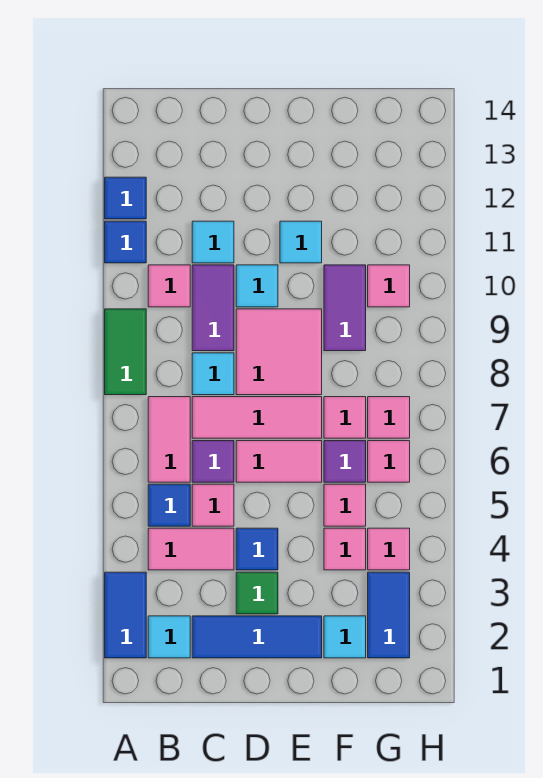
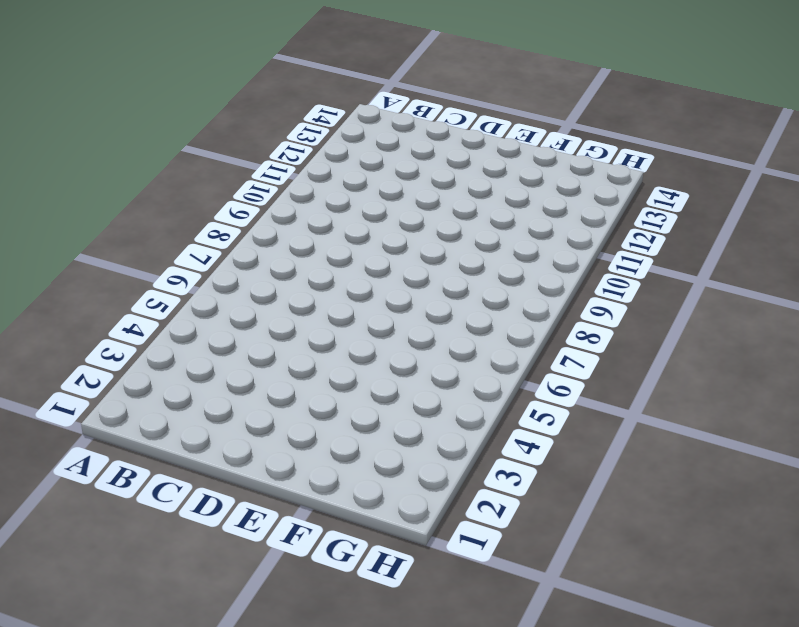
none -> blue 1x2 tile [105,572,146,658]
none -> green 1x2 tile [105,309,146,395]
none -> blue 1x1 tile [105,221,146,263]
none -> blue 1x1 tile [105,177,146,219]

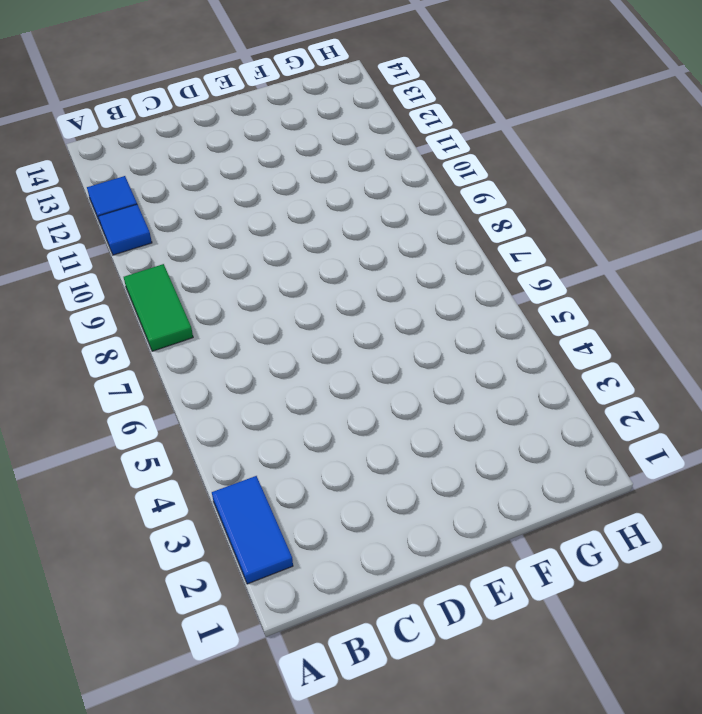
none -> cyan 1x1 tile [148,616,190,658]
none -> pink 1x2 tile [148,528,234,570]
none -> blue 1x1 tile [148,484,190,526]
none -> pink 1x2 tile [148,397,190,482]

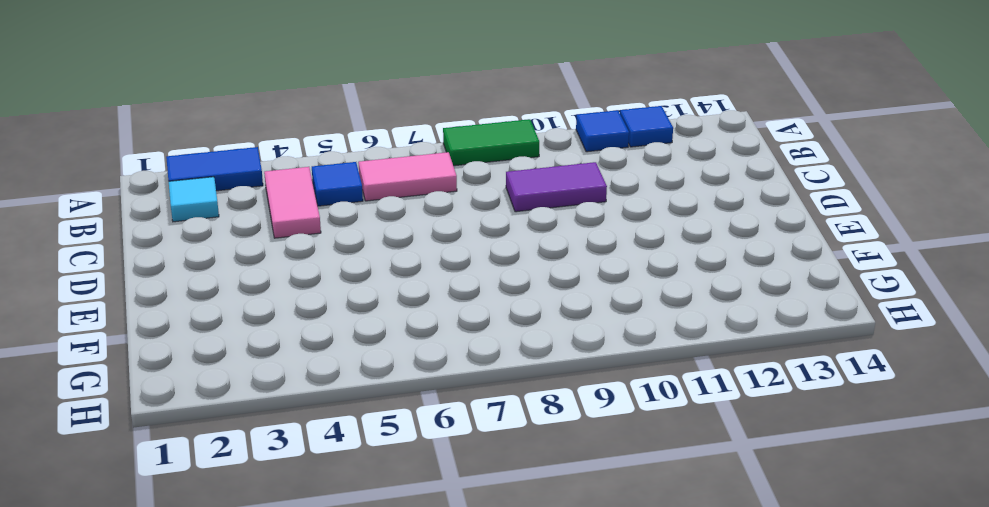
none -> pink 1x1 tile [148,265,190,307]
none -> blue 1x3 tile [192,616,322,658]
none -> pink 1x1 tile [192,484,234,526]
none -> purple 1x1 tile [192,441,234,482]

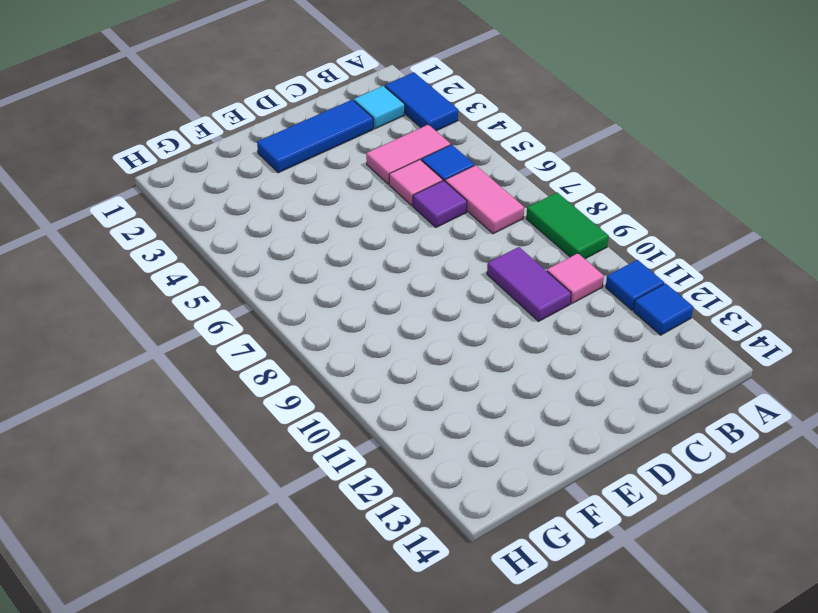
none -> pink 1x3 tile [192,397,322,438]
none -> cyan 1x1 tile [192,353,234,395]
none -> cyan 1x1 tile [192,221,234,263]
none -> green 1x1 tile [236,572,278,614]

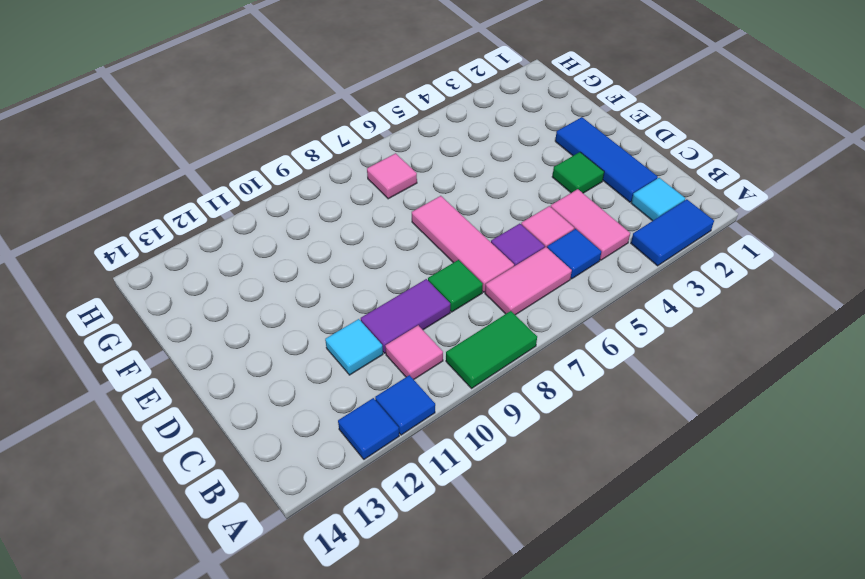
green 1x1 tile [428,260,483,312] -> cyan 1x1 tile [192,353,234,395]
none -> blue 1x1 tile [236,528,278,570]
none -> pink 1x2 tile [236,441,322,482]
none -> pink 2x2 tile [236,309,322,395]
none -> cyan 1x1 tile [236,265,278,307]

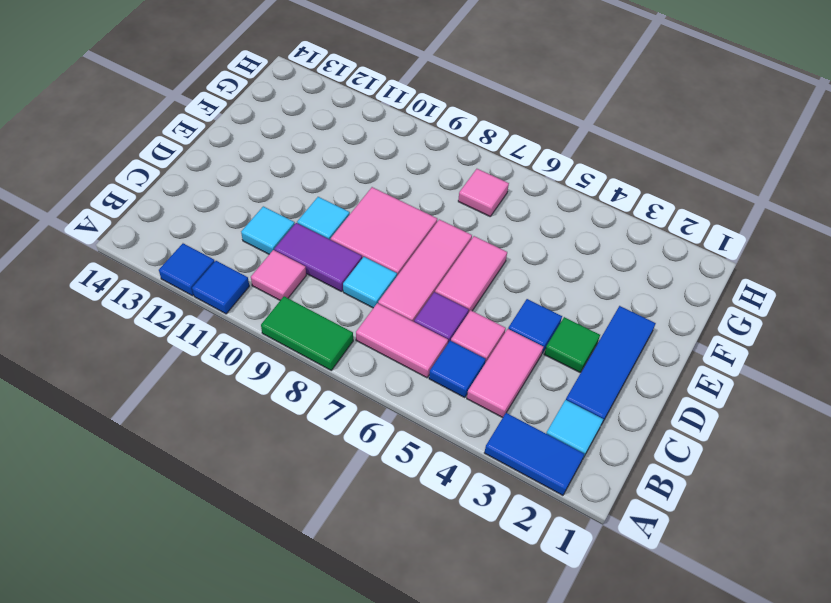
none -> cyan 1x1 tile [280,221,322,263]
none -> cyan 1x1 tile [324,616,366,658]
none -> pink 1x1 tile [324,528,366,570]
none -> pink 1x1 tile [324,484,366,526]

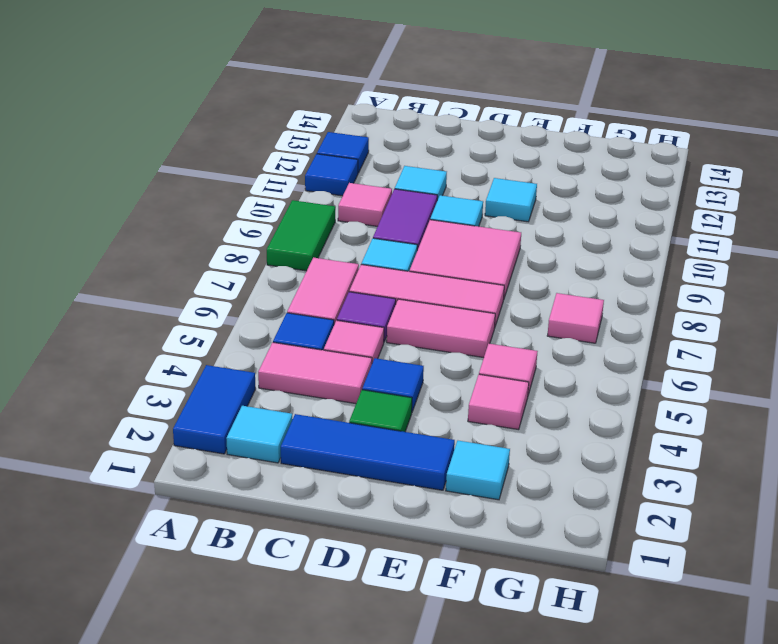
none -> purple 1x1 tile [324,441,366,482]
none -> pink 1x1 tile [324,397,366,438]
none -> purple 1x2 tile [324,265,366,351]
none -> blue 1x2 tile [368,572,410,658]

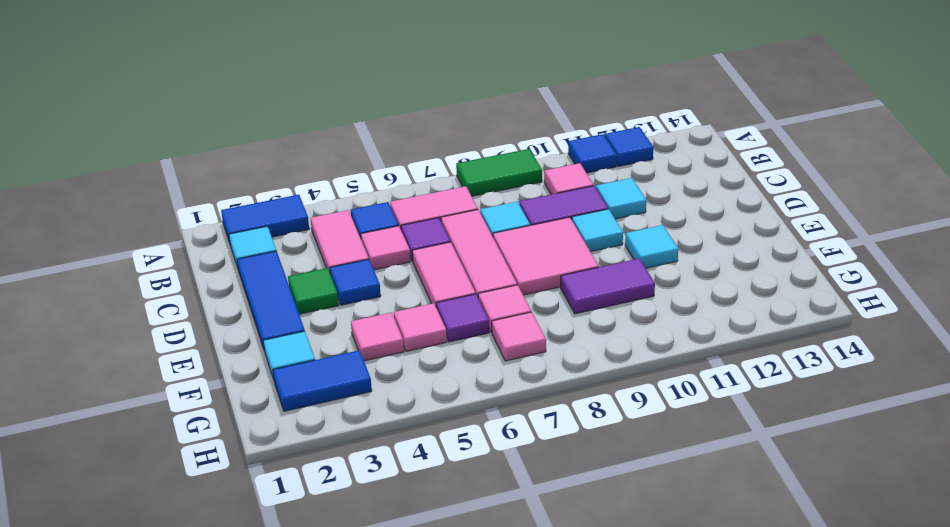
none -> pink 1x1 tile [368,528,410,570]
none -> pink 1x1 tile [368,441,410,482]
none -> pink 1x1 tile [368,265,410,307]

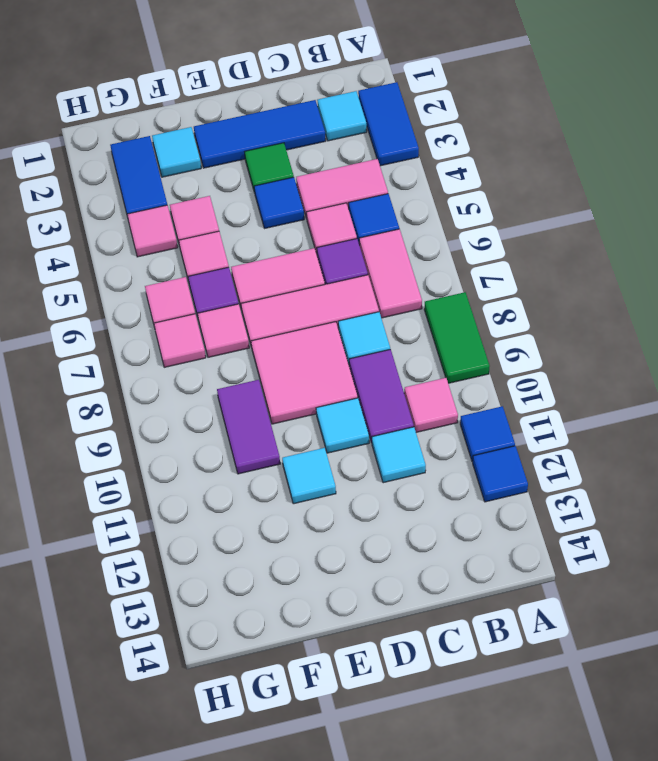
none -> pink 1x1 tile [368,265,410,307]

